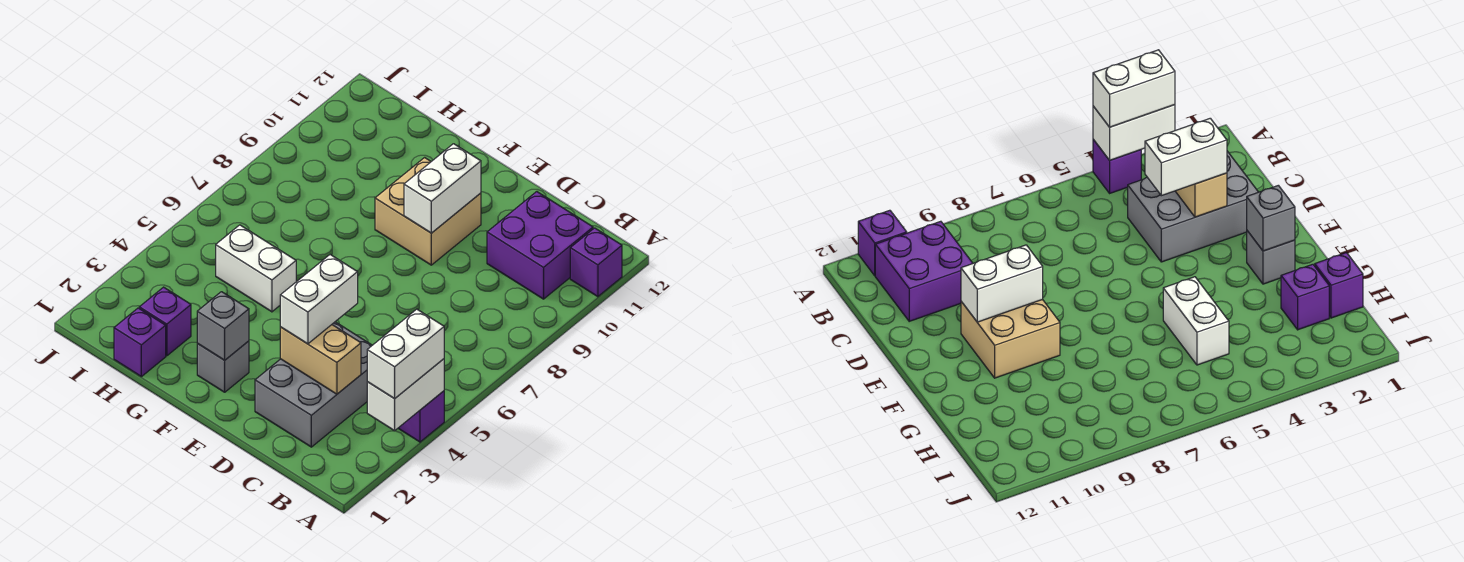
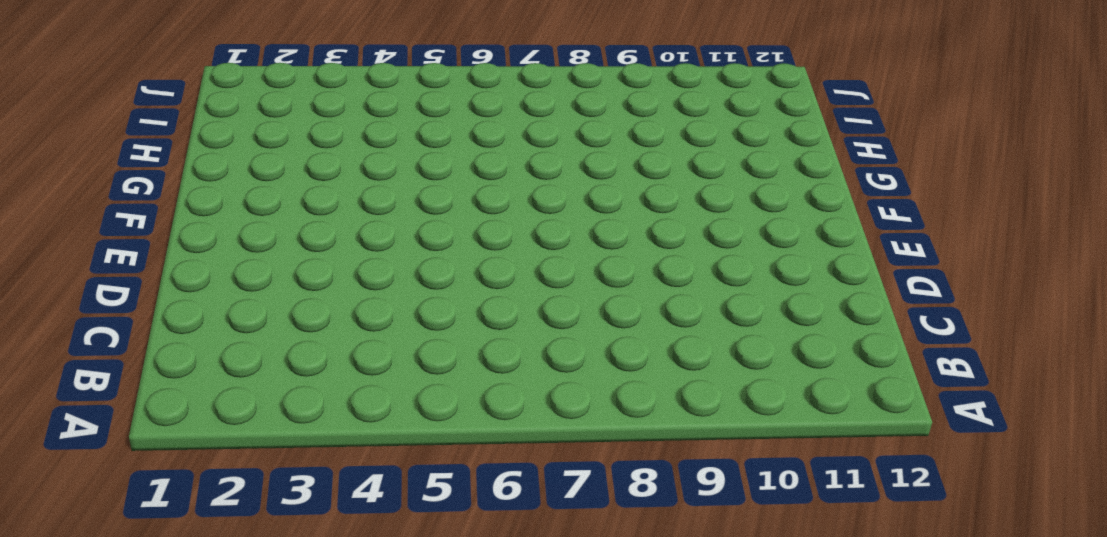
none -> purple 1x1 brick [398,391,444,442]
none -> purple 1x1 brick [570,228,622,297]
none -> purple 2x2 brick [487,192,593,299]

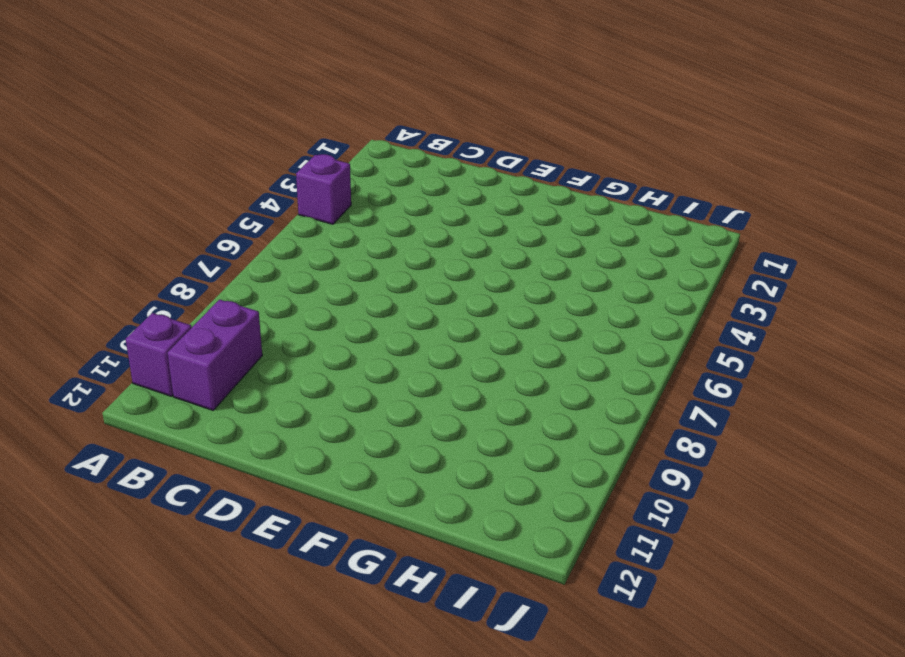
purple 1x2 brick [168,300,262,410] -> purple 2x2 brick [487,192,593,299]
none -> grey 2x3 brick [255,322,372,447]
none -> tan 2x2 brick [375,158,481,265]
none -> grey 1x1 brick [197,341,249,392]

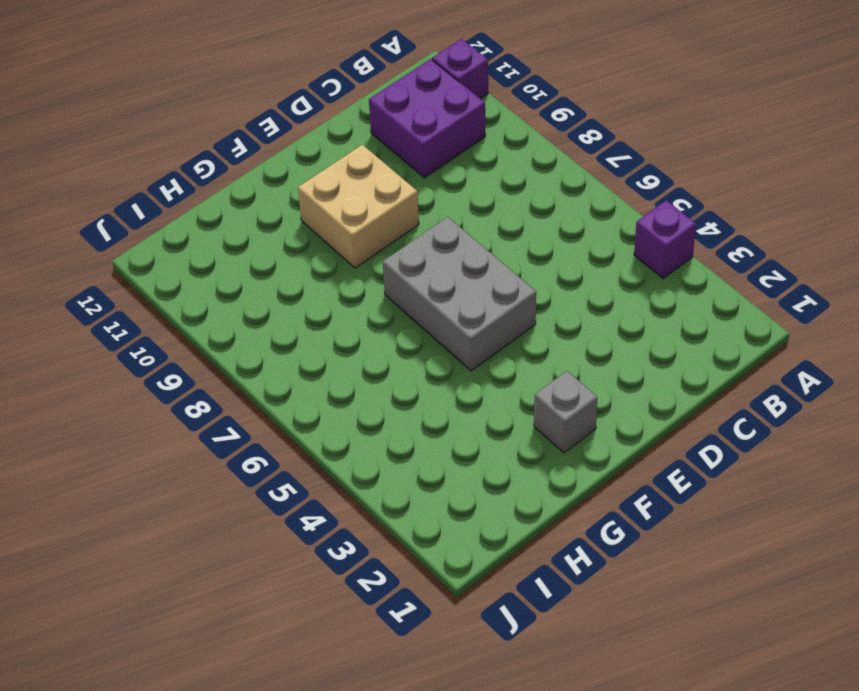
grey 2x3 brick [383,217,536,371] -> grey 2x3 brick moved to [255,322,372,447]
none -> white 1x2 brick [216,225,296,312]
none -> purple 1x1 brick [114,308,166,377]
none -> purple 1x1 brick [139,287,191,356]

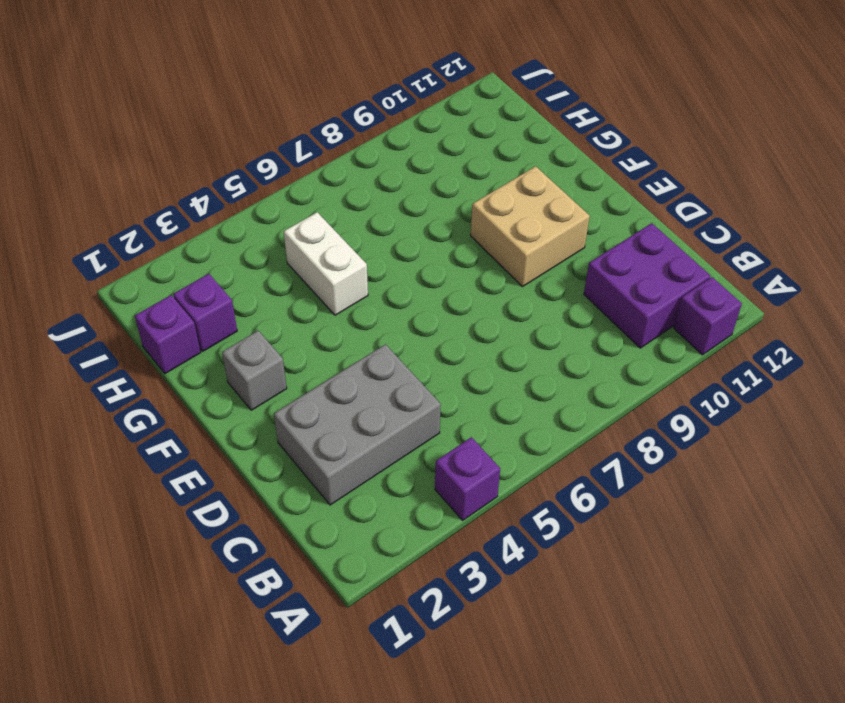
none -> white 1x2 brick [367,359,444,431]
none -> tan 1x2 brick [280,325,361,394]
none -> white 1x2 brick [404,144,481,233]

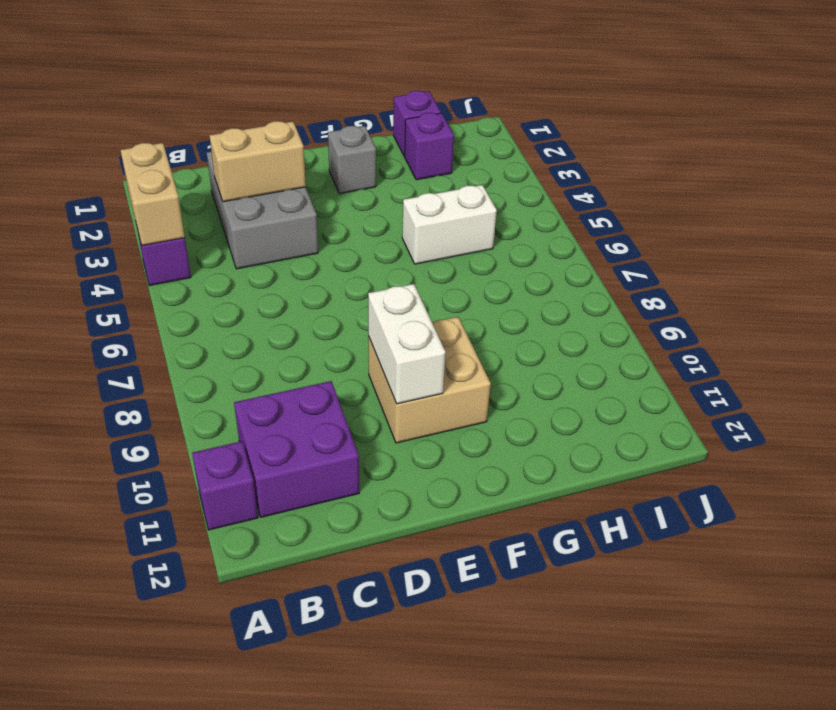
tan 1x2 brick [121,143,185,246] -> white 1x2 brick [367,359,444,431]
none -> grey 1x1 brick [197,292,249,360]
none -> white 1x2 brick [367,309,444,399]
none -> white 1x2 brick [280,255,358,344]

